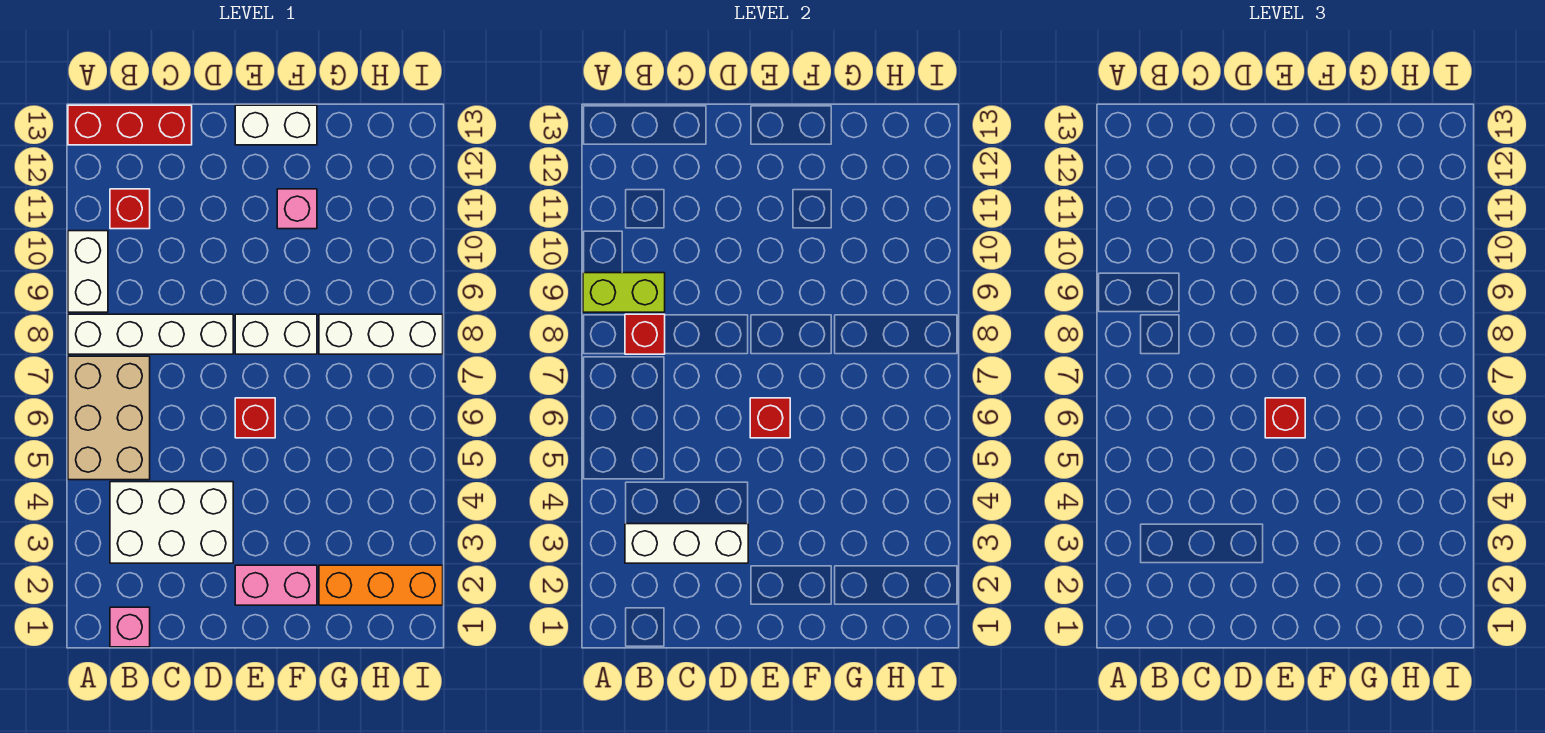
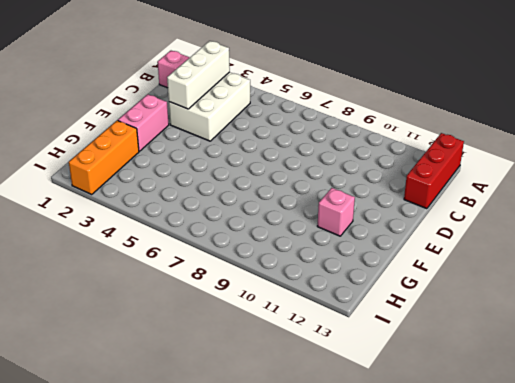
none -> tan 2x3 brick [68,356,150,480]
none -> white 1x4 brick [68,314,233,354]
none -> white 1x2 brick [68,231,108,312]

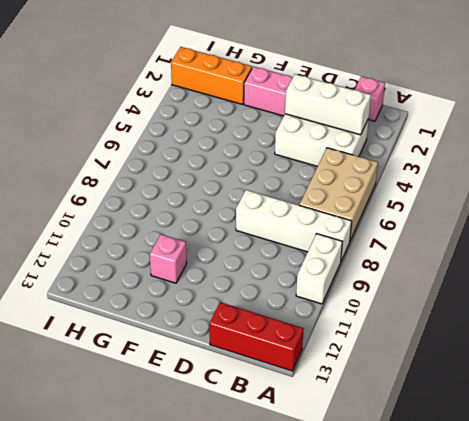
none -> red 1x1 brick [110,189,150,229]
none -> red 1x1 brick [235,398,275,438]
none -> white 1x2 brick [235,314,317,354]

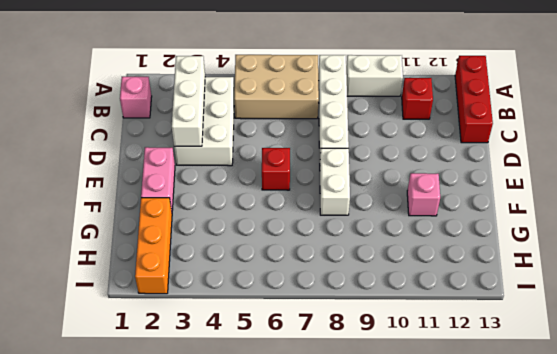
none -> white 1x2 brick [235,105,317,145]
none -> white 1x3 brick [319,314,443,354]
none -> lime 1x2 brick [583,273,665,312]

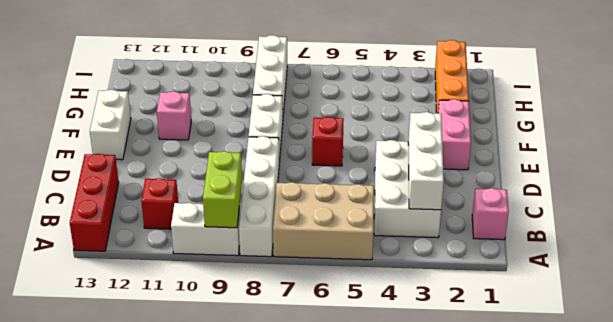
none -> red 1x1 brick [625,314,665,354]
none -> red 1x1 brick [750,398,790,438]
none -> red 1x1 brick [1265,398,1305,438]

